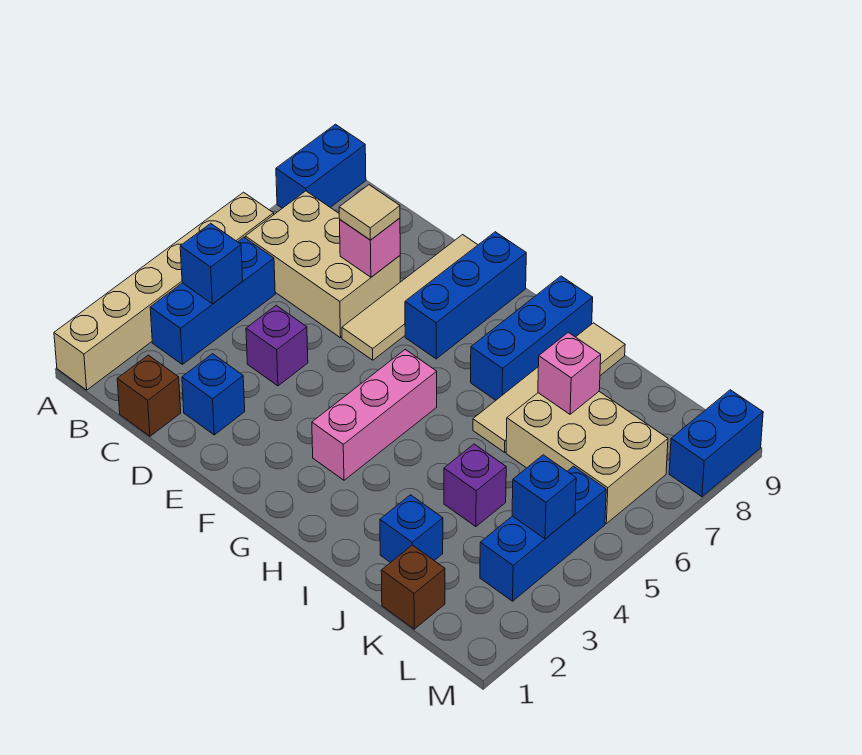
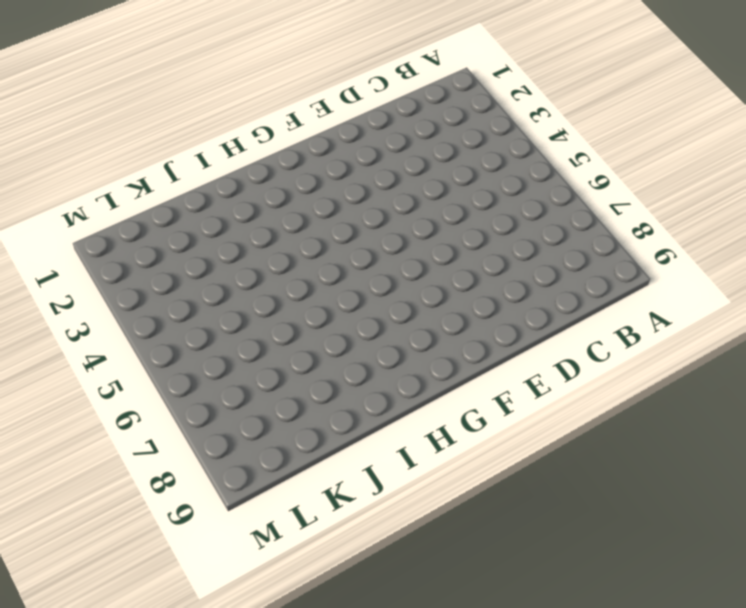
none -> tan 1x6 brick [54,192,274,390]
none -> blue 1x2 brick [276,124,366,208]
none -> blue 1x3 brick [150,237,275,364]

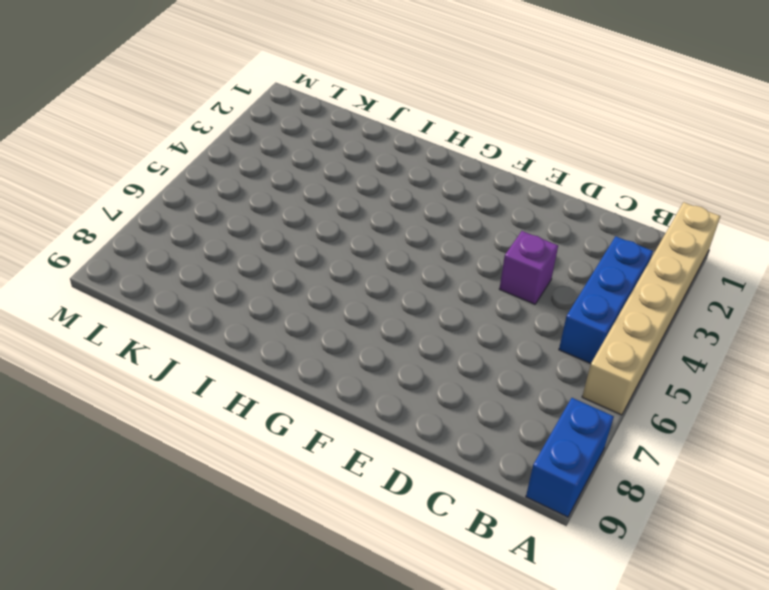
none -> tan 2x3 brick [245,191,400,338]
none -> brown 1x1 brick [117,355,181,436]
none -> blue 1x1 brick [182,354,245,435]

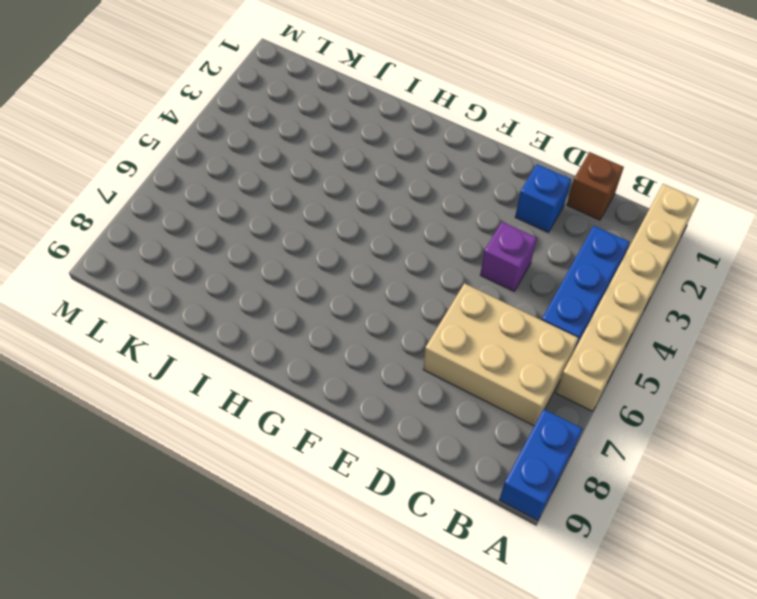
none -> tan 1x4 tile [342,235,478,360]
none -> blue 1x3 brick [405,232,526,359]
none -> pink 1x3 brick [312,349,437,480]

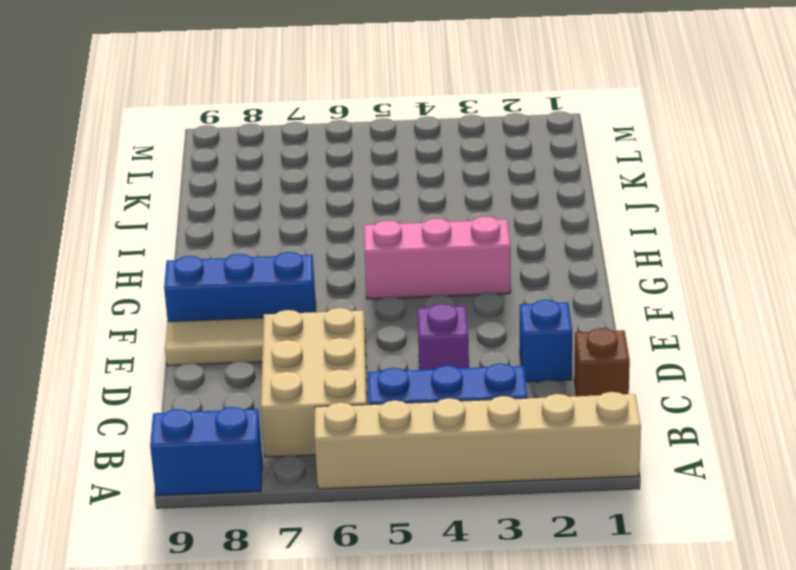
none -> blue 1x3 brick [471,276,593,400]
none -> tan 1x4 tile [473,323,625,452]
none -> blue 1x1 brick [380,495,443,563]

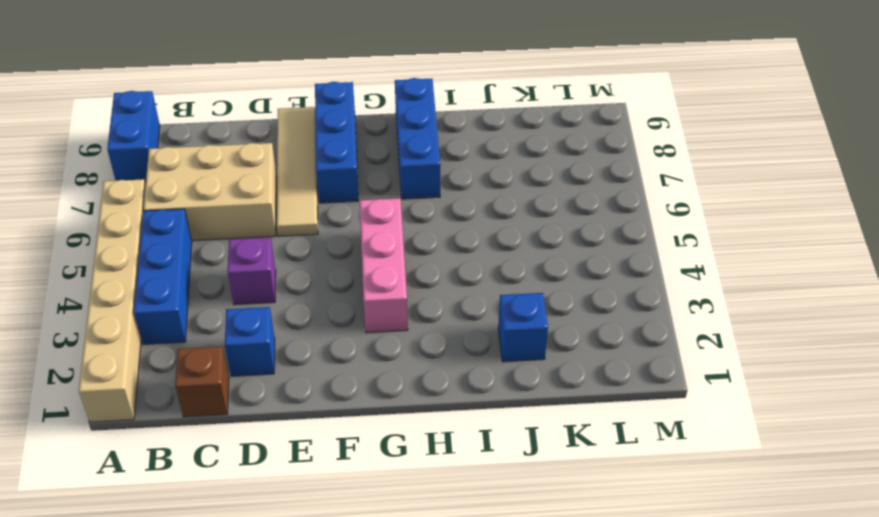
none -> tan 1x4 tile [473,323,625,452]
none -> purple 1x1 brick [444,444,506,527]
none -> tan 2x3 brick [506,392,668,524]

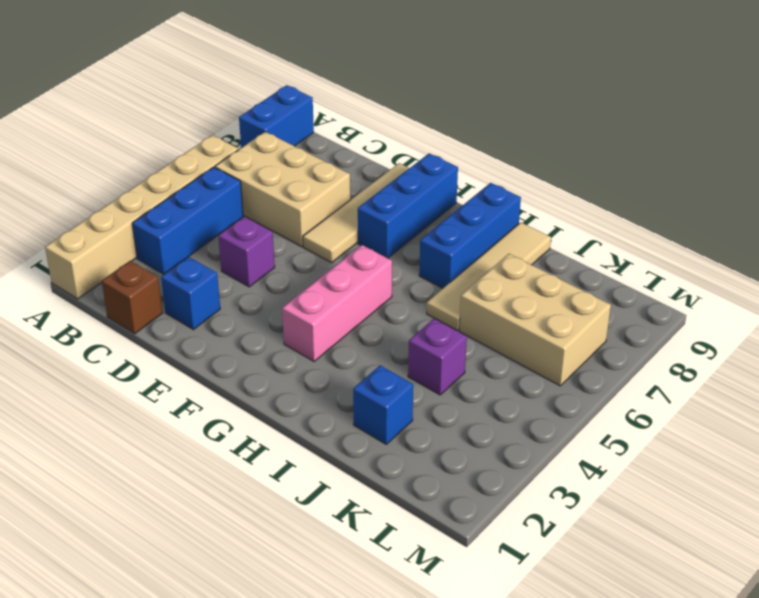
none -> brown 1x1 brick [381,545,445,629]
none -> blue 1x3 brick [480,466,606,601]
none -> blue 1x2 brick [669,390,763,497]

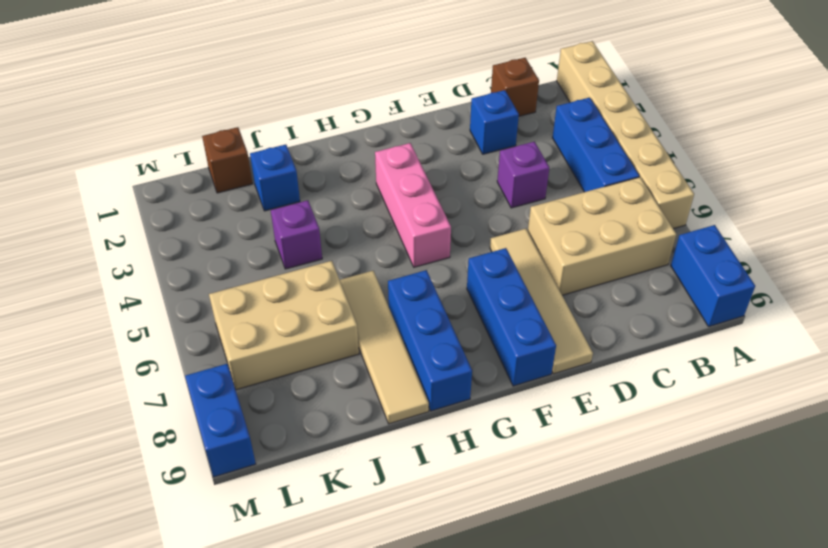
none -> blue 1x3 brick [480,466,606,601]
none -> blue 1x1 brick [180,223,243,304]
none -> pink 1x1 brick [340,218,400,277]

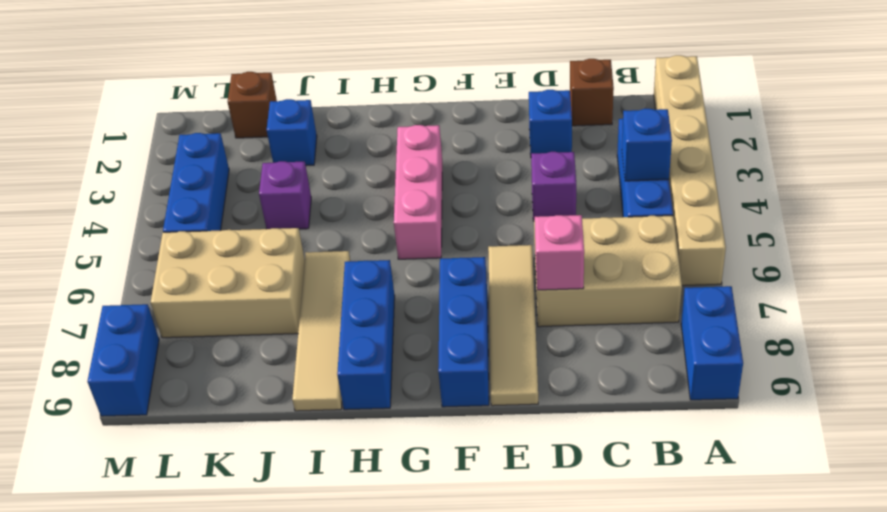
none -> pink 1x1 brick [538,332,601,414]
none -> blue 1x1 brick [512,455,576,539]
none -> tan 1x1 tile [339,185,400,240]

